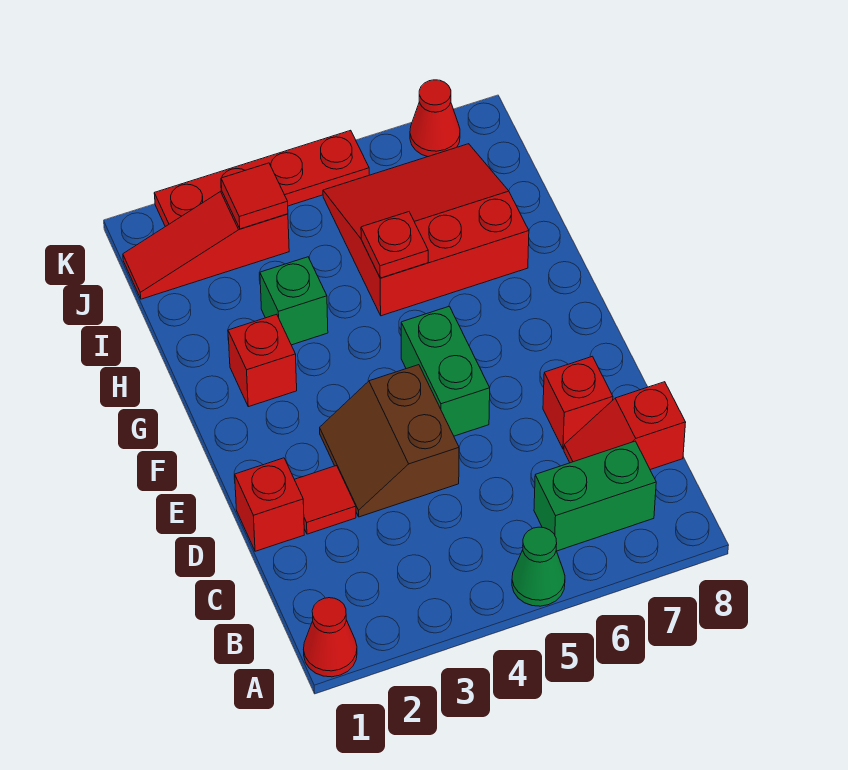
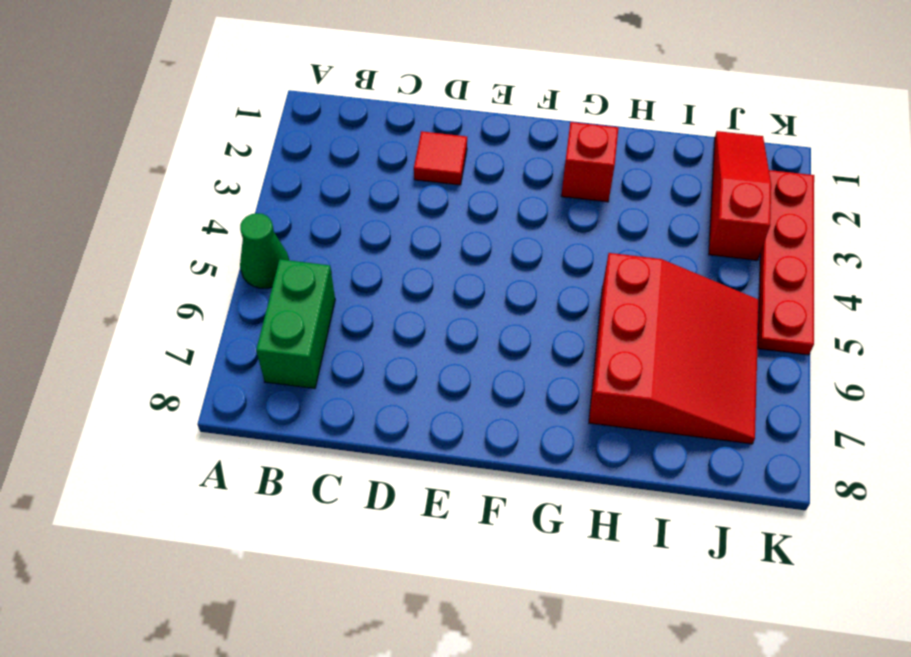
none -> red 1x1 cone [303,598,357,677]
none -> red 1x2 slope [564,382,686,470]
none -> red 1x1 brick [235,458,304,551]

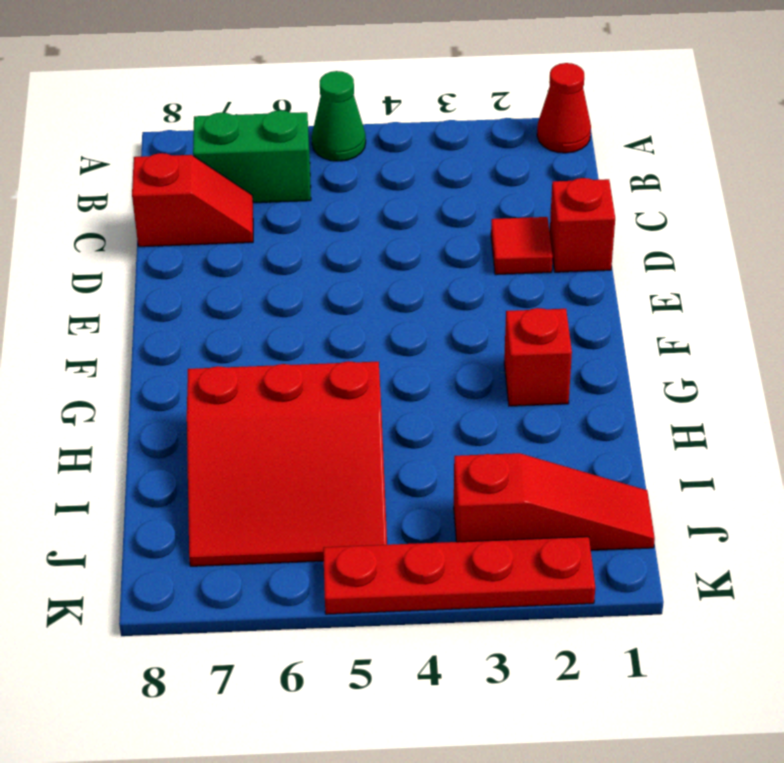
none -> brown 2x2 slope [320,365,459,517]
none -> red 1x1 brick [543,356,613,449]
none -> green 1x2 brick [401,306,490,436]

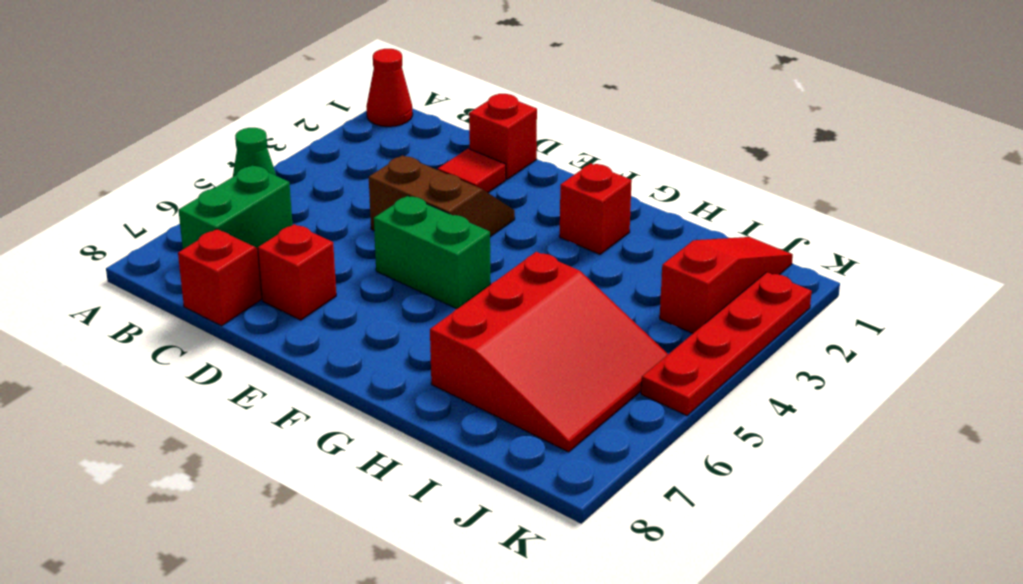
none -> green 1x1 brick [260,257,328,345]
none -> red 1x1 cone [410,80,460,157]
none -> red 1x1 plate [361,212,428,278]

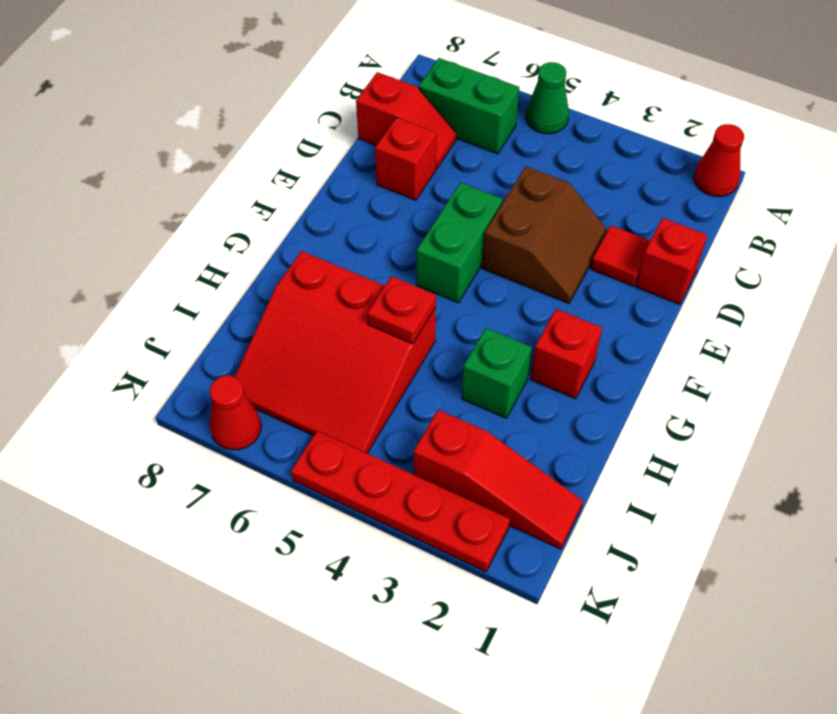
none -> red 1x1 tile [221,163,288,229]

